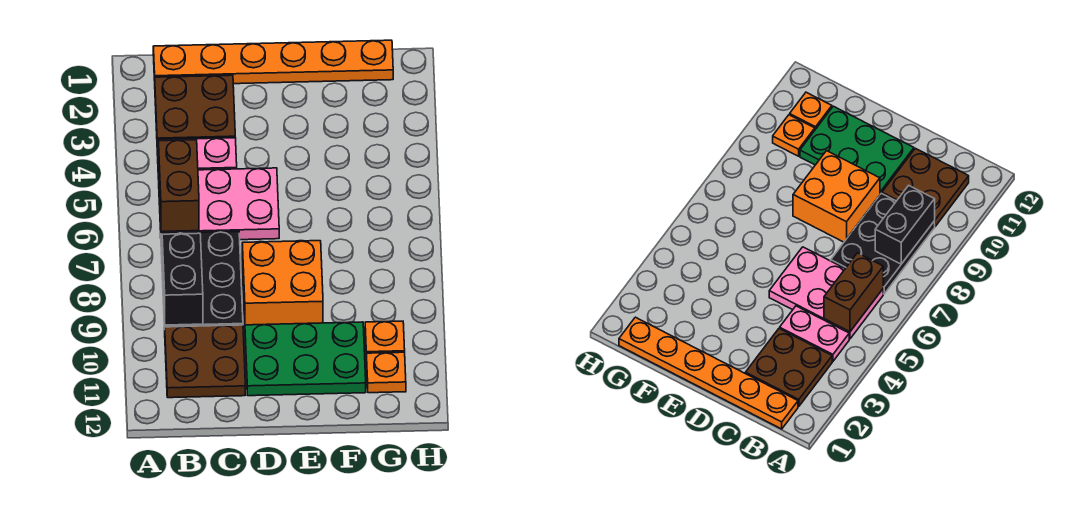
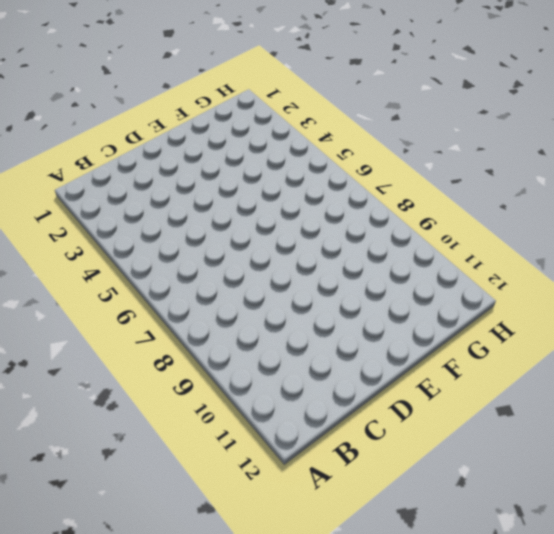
none -> orange 1x6 plate [153,40,393,84]
none -> brown 2x2 plate [155,75,235,140]
none -> pink 1x2 plate [157,138,237,179]

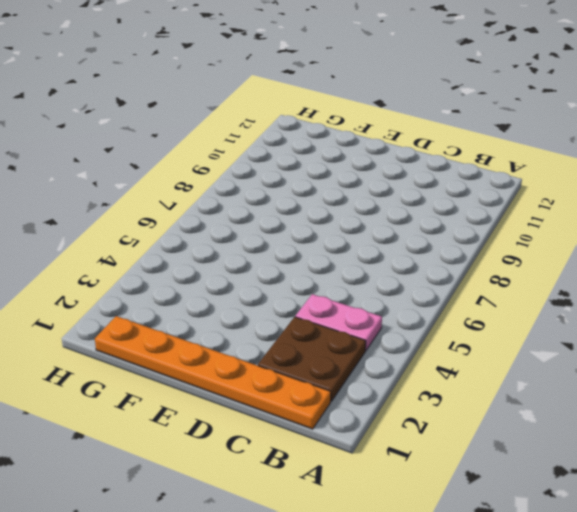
none -> pink 2x3 plate [159,168,279,240]
none -> black 2x3 plate [161,231,243,329]
none -> brown 2x2 plate [165,325,245,398]

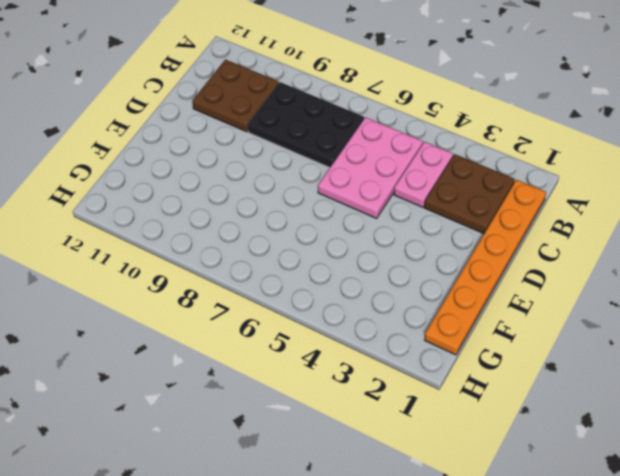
none -> orange 2x2 brick [242,241,323,325]
none -> green 2x3 plate [245,322,366,396]
none -> orange 1x1 plate [365,321,405,353]

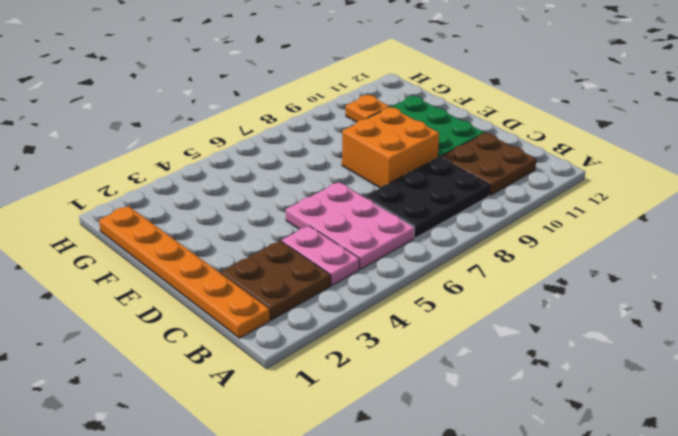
none -> orange 1x1 plate [366,352,406,393]
none -> brown 1x2 brick [158,140,199,232]
none -> black 1x2 brick [162,233,203,325]

